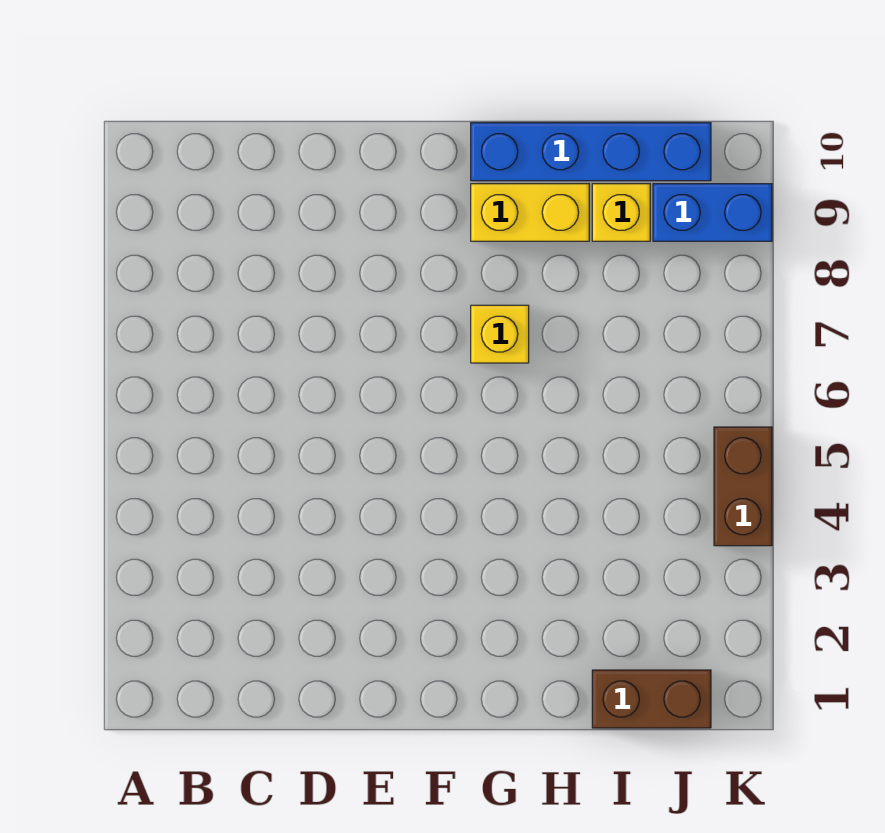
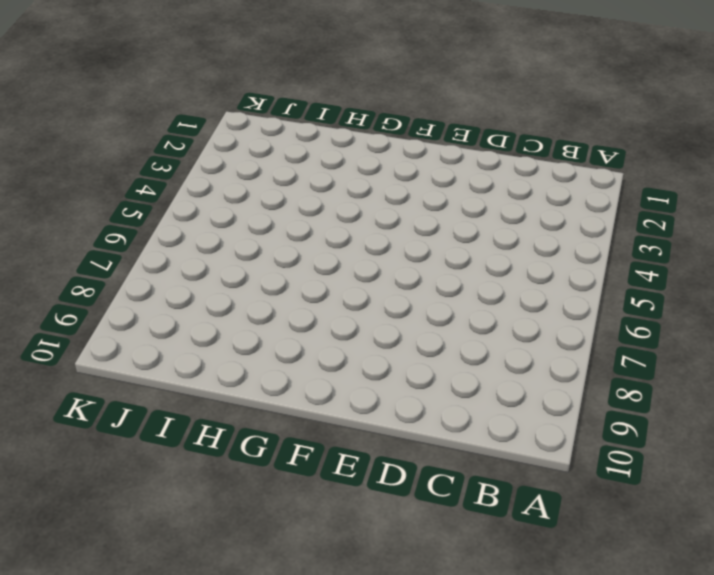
none -> yellow 1x1 brick [471,305,529,363]
none -> yellow 1x2 brick [471,184,589,241]

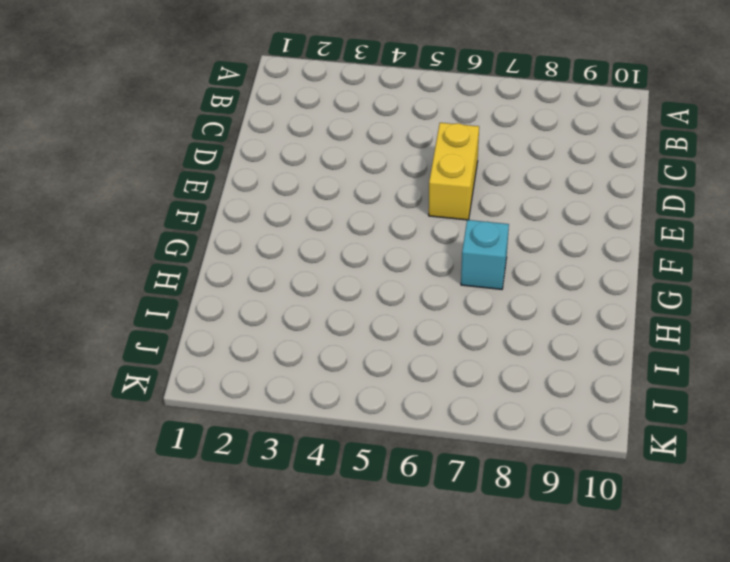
yellow 1x2 brick [429,123,479,220] -> yellow 1x2 brick moved to [471,184,589,241]
cyan 1x1 brick [461,220,509,289] -> yellow 1x1 brick [471,305,529,363]
none -> blue 1x4 brick [471,123,711,181]
none -> brown 1x2 brick [592,670,711,728]

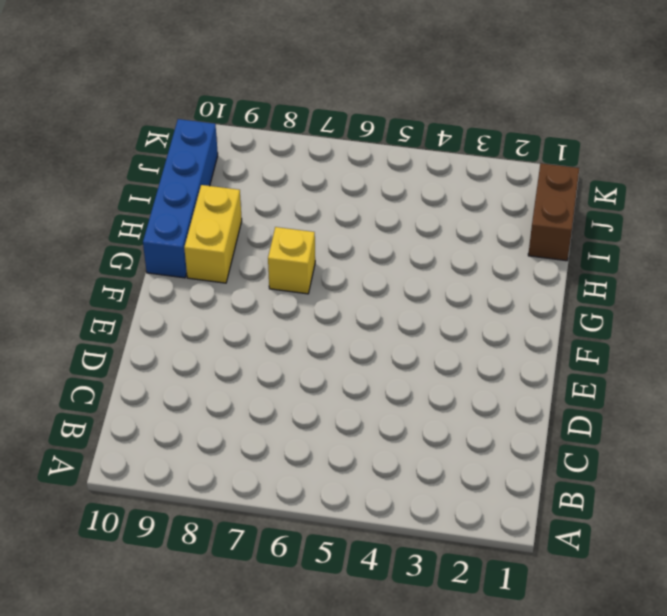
none -> yellow 1x1 brick [592,184,650,241]
none -> blue 1x2 brick [653,184,772,241]

